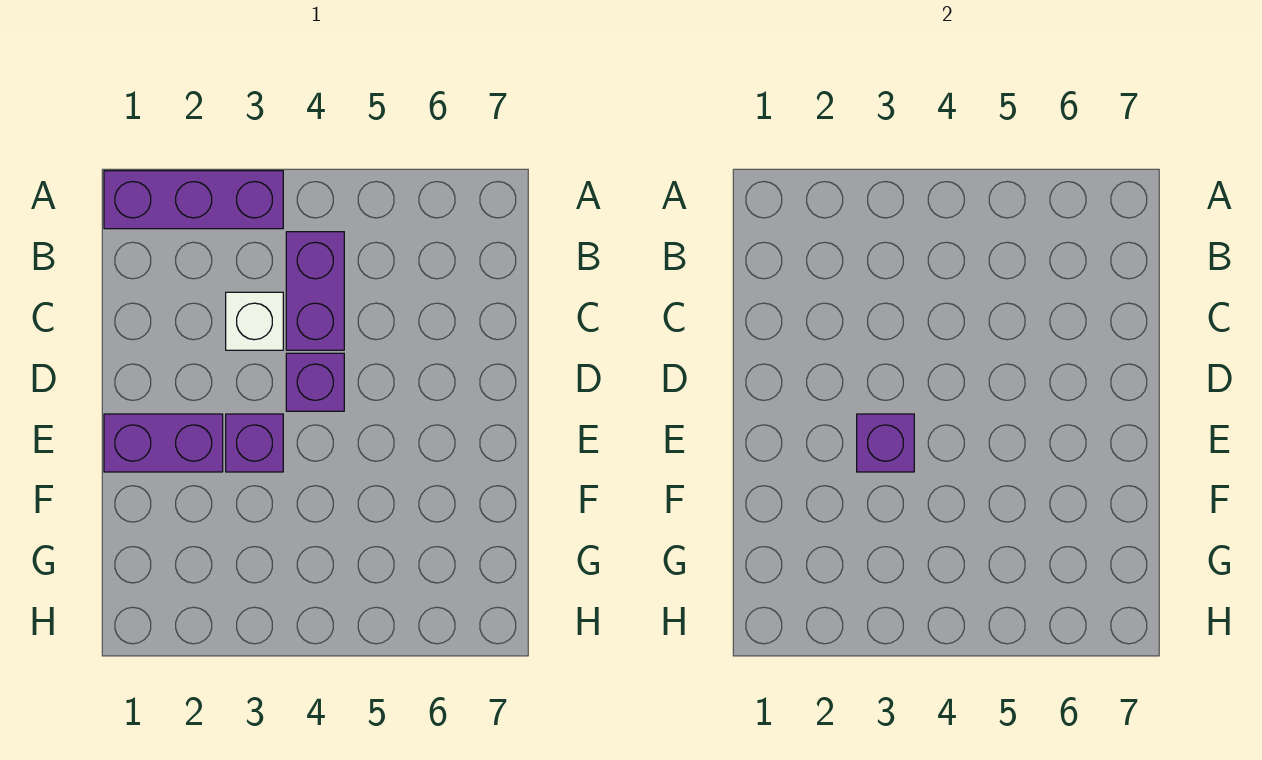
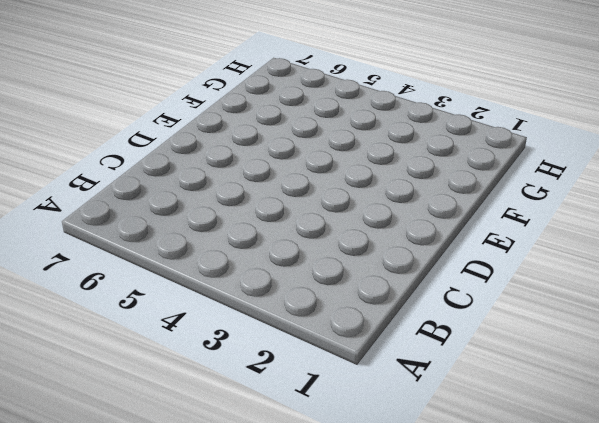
none -> purple 1x3 brick [104,171,283,229]
none -> purple 1x2 brick [286,232,344,350]

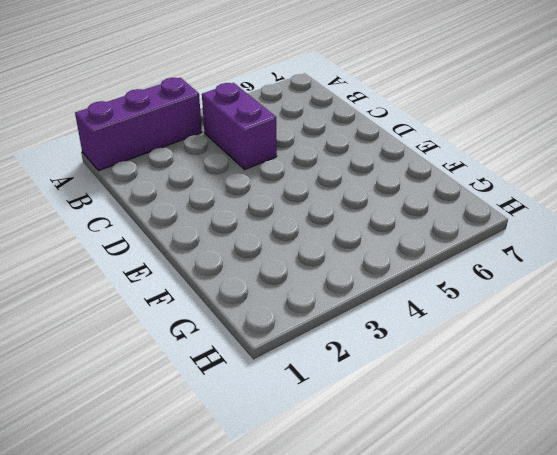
none -> white 1x1 brick [226,292,283,350]
none -> purple 1x1 brick [286,353,344,411]

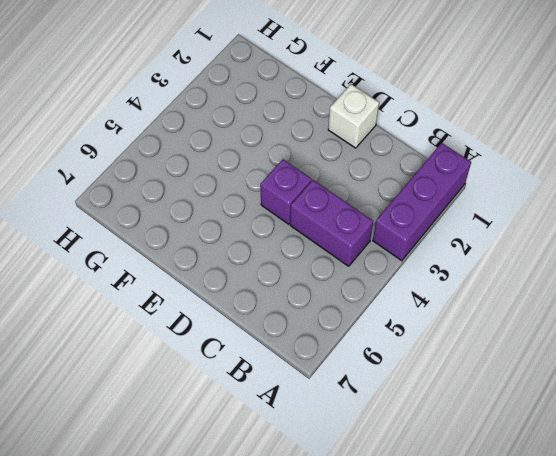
white 1x1 brick [328,84,379,148] -> white 1x1 brick moved to [226,292,283,350]
none -> purple 1x2 brick [104,414,223,472]
none -> purple 1x1 brick [226,414,283,472]

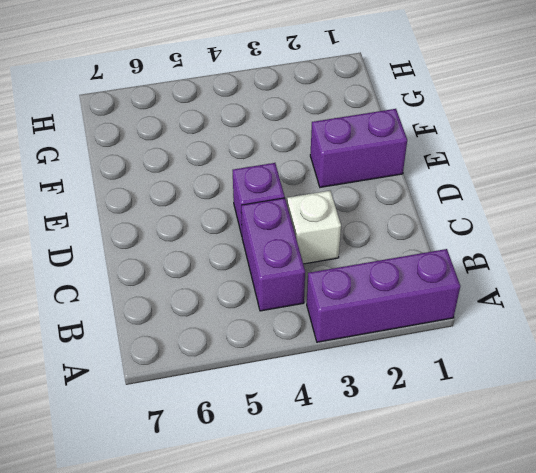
none -> purple 1x1 brick [226,414,283,472]
none -> purple 1x1 brick [857,414,914,472]

